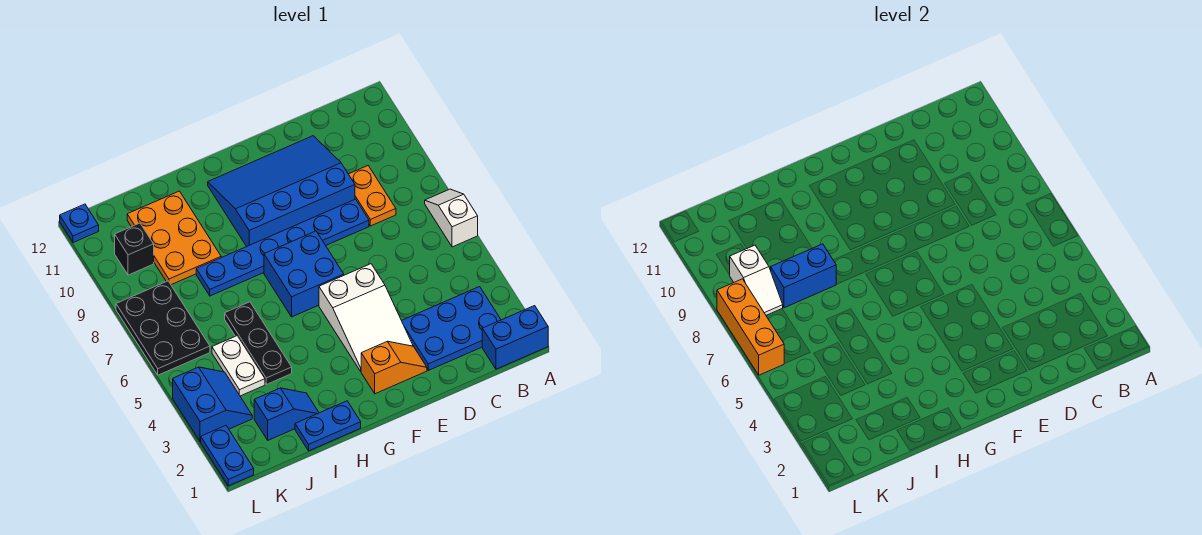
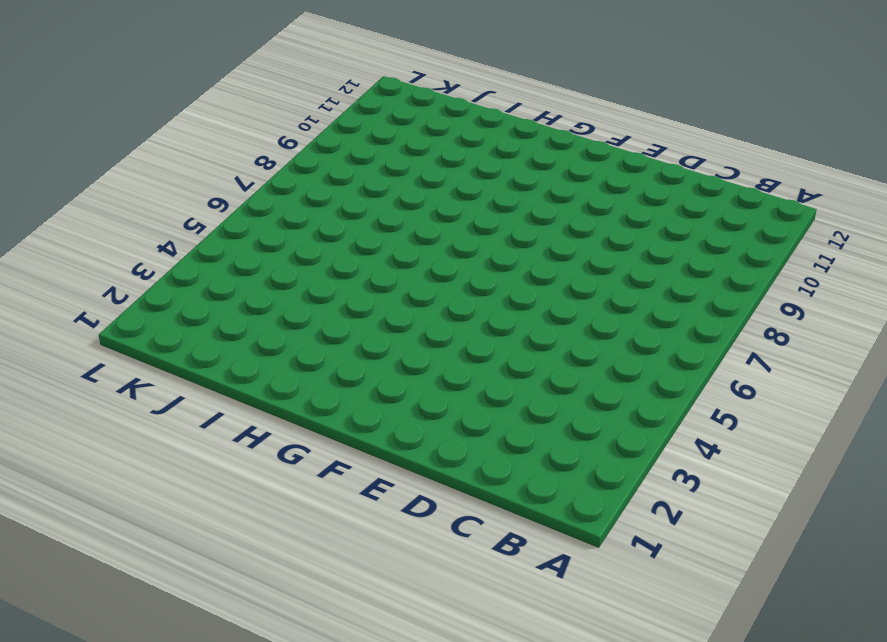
none -> blue 1x2 brick [482,306,548,369]
none -> white 1x2 slope [425,189,478,247]
none -> blue 2x3 plate [402,287,501,370]

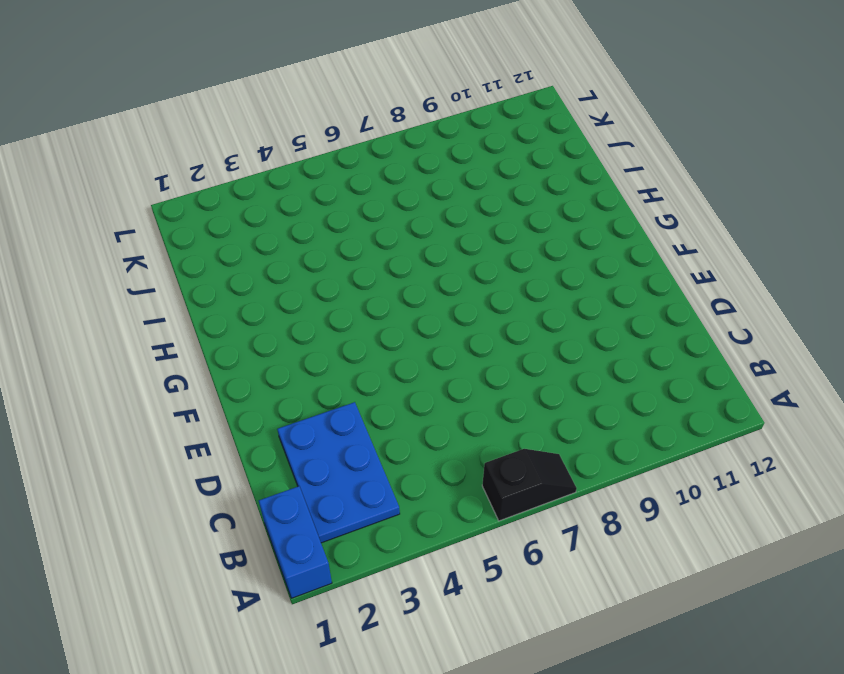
black 1x2 slope [482,449,577,521] -> white 1x2 slope [425,189,478,247]
none -> orange 1x2 plate [349,166,396,226]
none -> blue 1x6 plate [196,199,369,296]
none -> blue 3x4 slope [208,136,355,246]

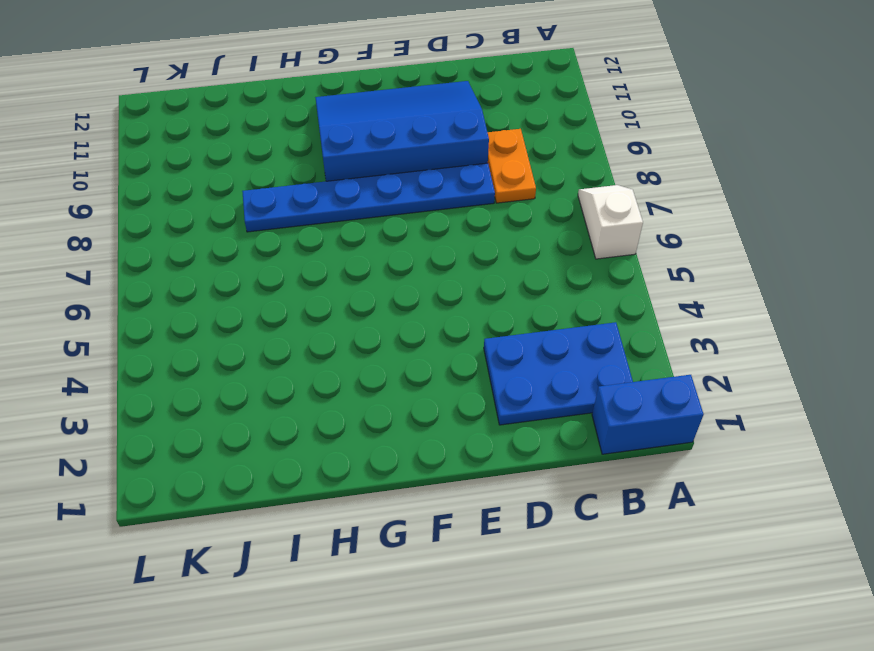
none -> orange 1x2 slope [361,341,427,394]
none -> white 2x3 slope [319,264,413,371]
none -> blue 2x2 brick [264,231,344,317]

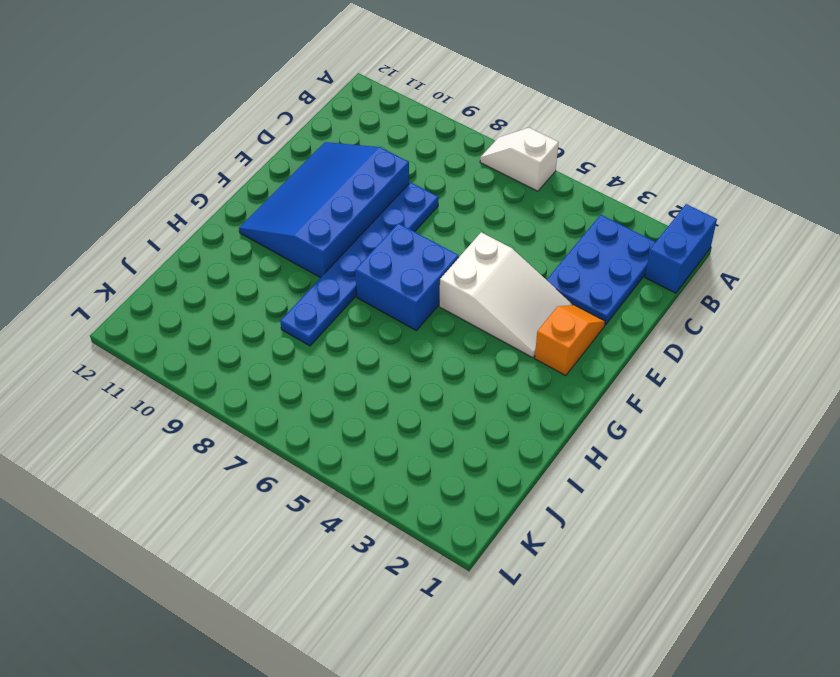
none -> orange 1x2 plate [349,166,396,226]
none -> blue 1x2 plate [295,401,361,451]
none -> blue 1x2 slope [254,388,319,440]

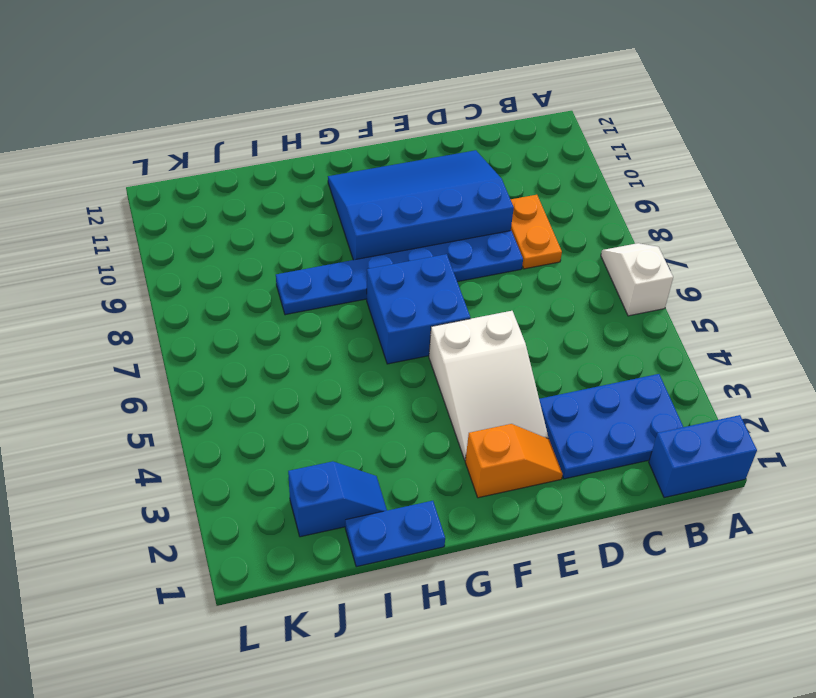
none -> black 1x3 plate [225,302,292,384]
none -> orange 2x3 plate [127,191,221,285]
none -> white 1x2 plate [212,336,265,396]

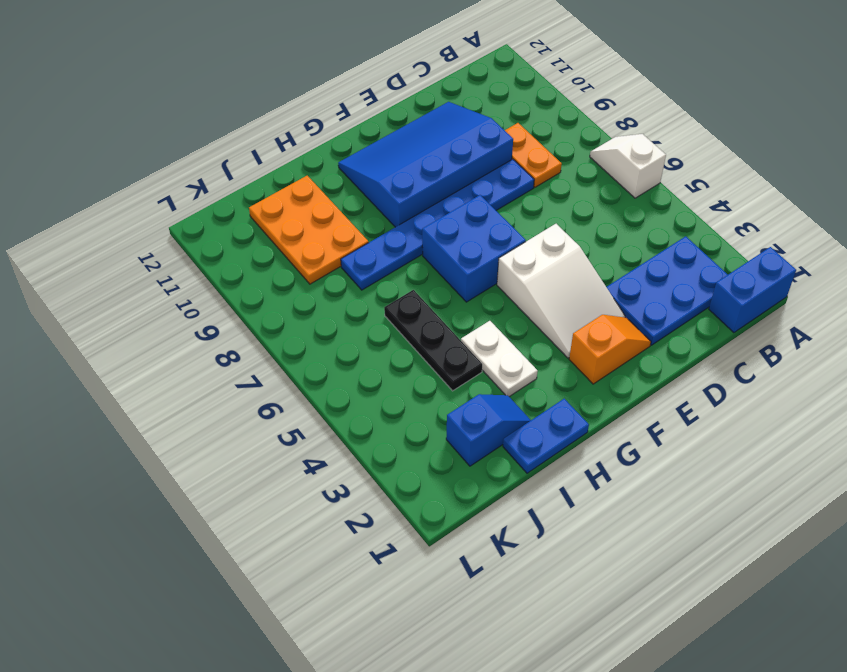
white 1x2 plate [461,321,538,397] -> white 1x2 plate moved to [212,336,265,396]
none -> blue 2x2 slope [173,367,252,442]
none -> black 2x3 plate [116,281,210,375]
none -> black 1x1 brick [115,223,154,275]

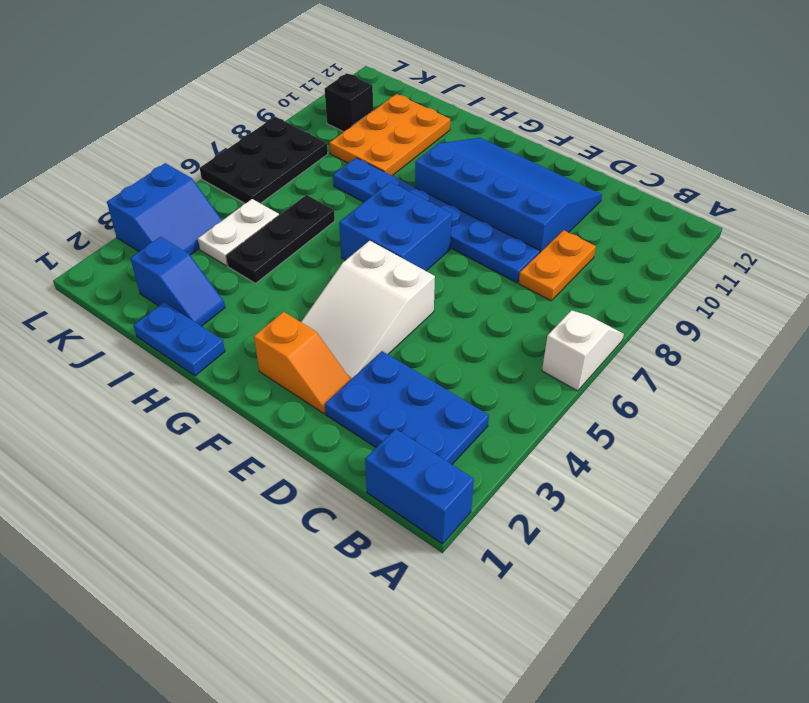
none -> blue 1x2 plate [201,426,254,486]
none -> blue 1x1 plate [60,204,99,242]
none -> blue 1x2 brick [771,244,836,308]

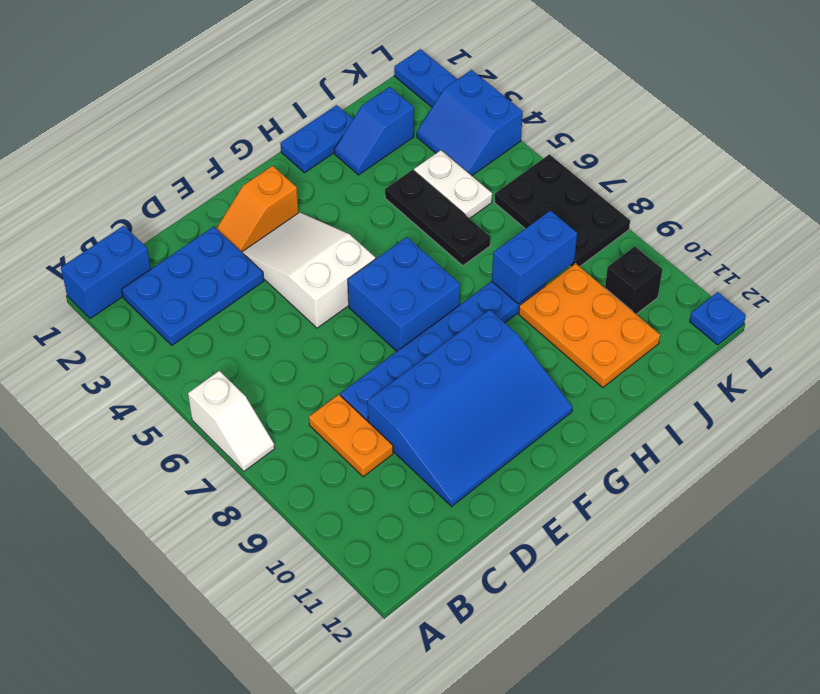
none -> white 1x2 slope [729,245,783,315]
none -> orange 1x3 brick [717,279,784,375]

